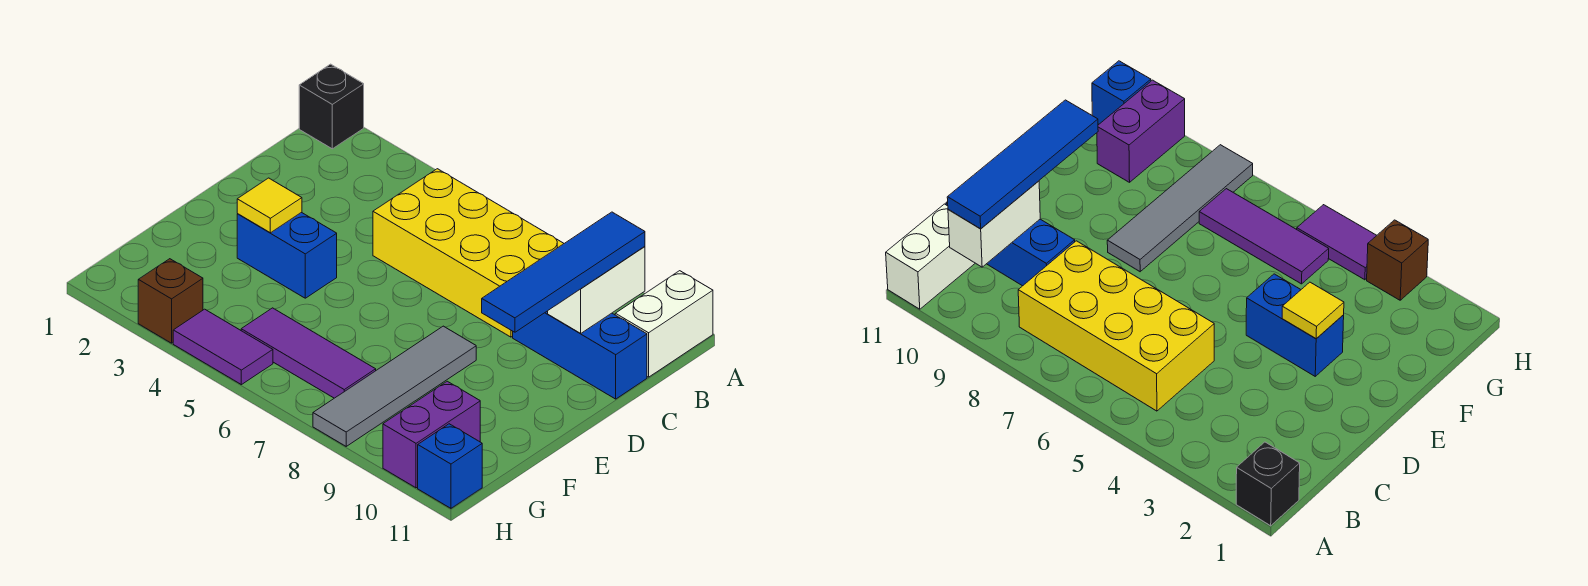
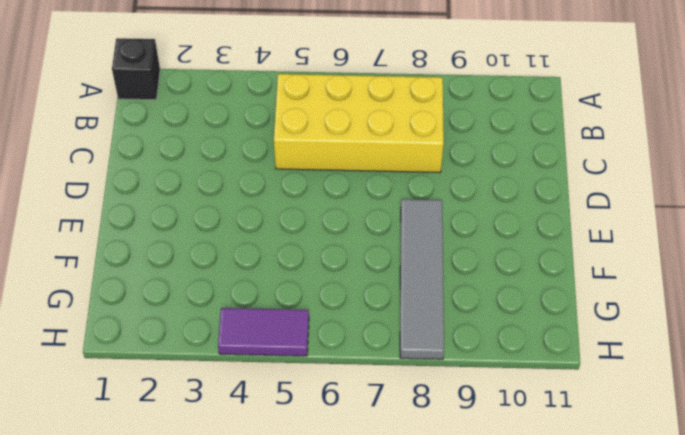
none -> white 1x2 brick [615,271,713,377]
none -> blue 1x3 brick [513,311,647,399]
none -> blue 1x2 brick [237,212,337,298]

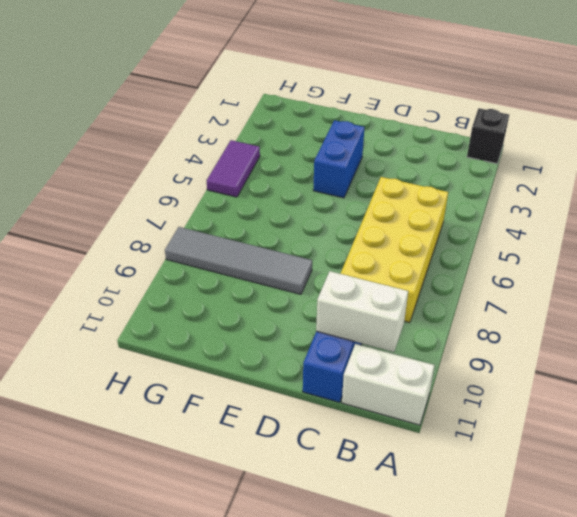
none -> purple 1x3 tile [241,308,376,398]
none -> purple 1x2 brick [383,381,480,488]
none -> brown 1x1 brick [138,259,203,343]

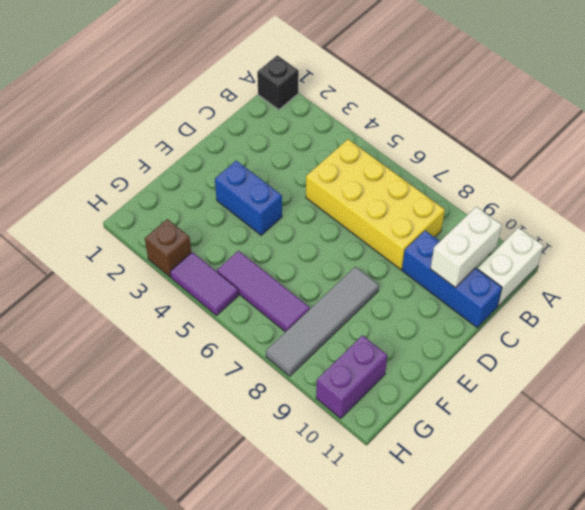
none -> blue 1x1 brick [418,424,482,508]
none -> yellow 1x1 tile [237,178,302,233]
none -> blue 1x4 tile [482,212,645,332]

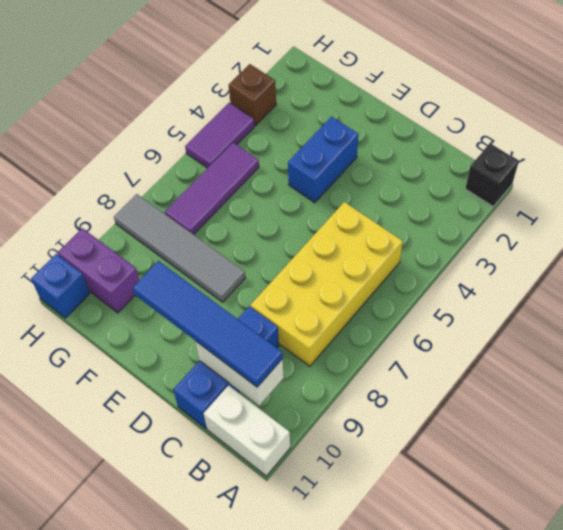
none -> yellow 1x1 tile [237,178,302,233]

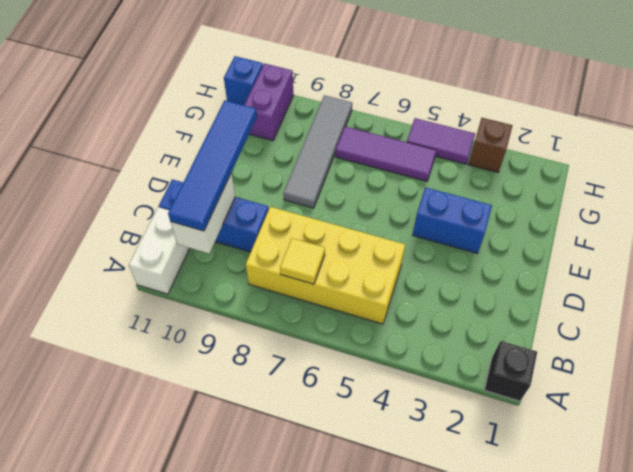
yellow 1x1 tile [280,238,325,284] -> yellow 1x1 tile moved to [237,178,302,233]

